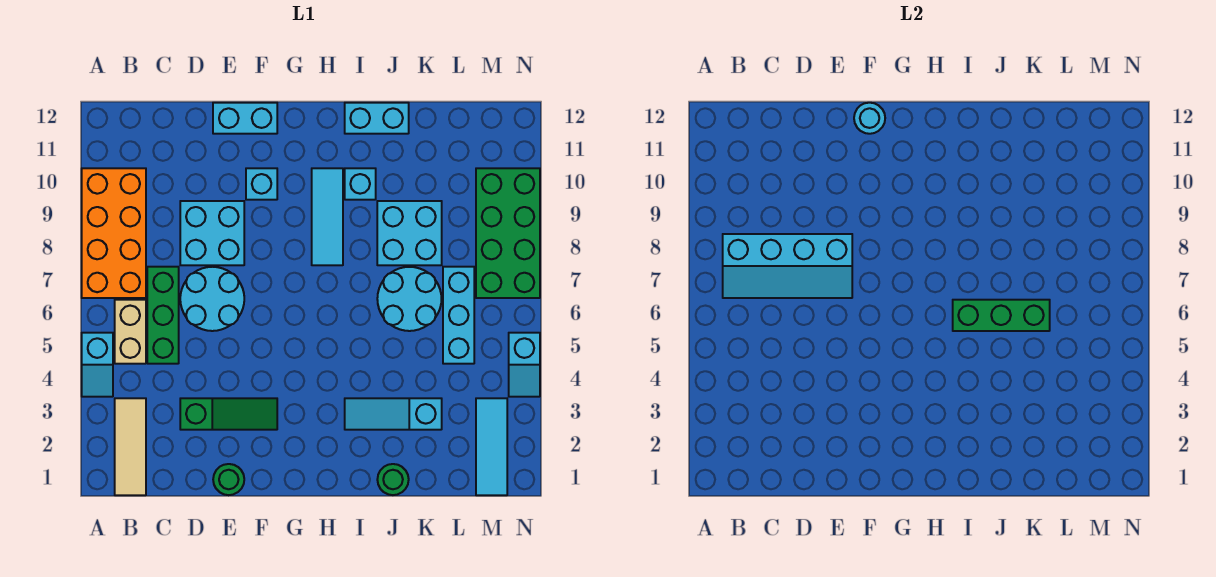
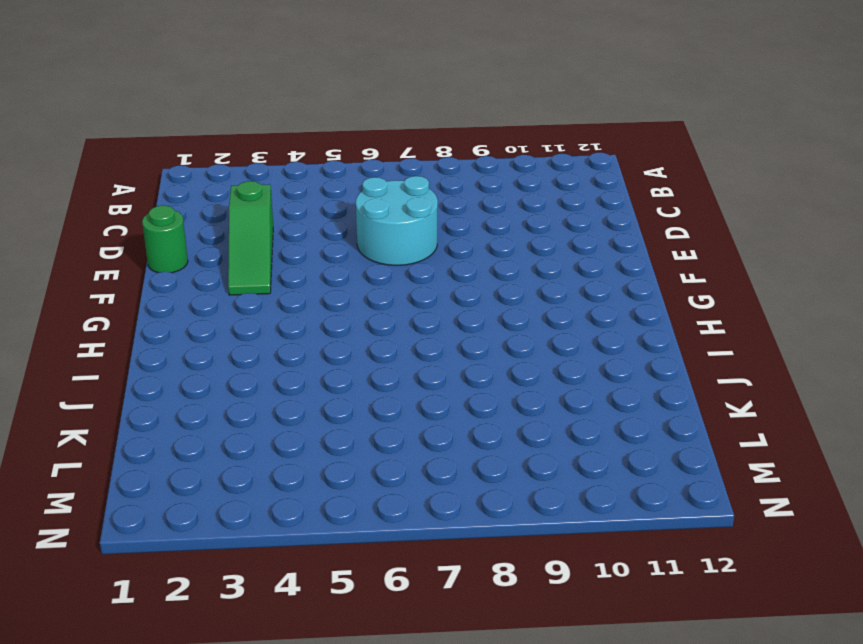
none -> cyan 1x2 slope [82,333,113,397]
none -> orange 2x4 brick [82,168,146,298]
none -> tan 1x3 tile [115,398,146,495]

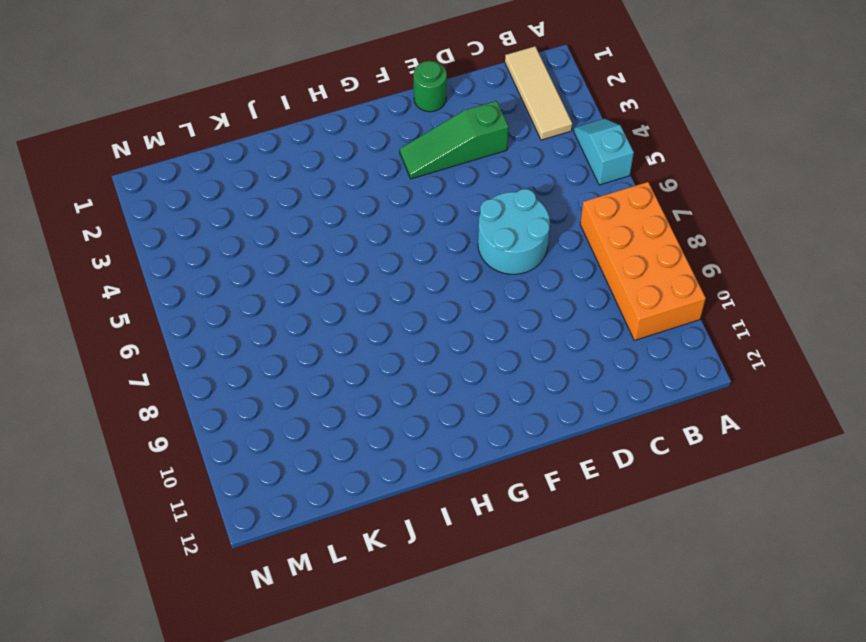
none -> tan 1x2 brick [115,300,146,364]
none -> green 1x3 brick [147,267,179,364]
none -> cyan 2x2 brick [180,201,244,265]

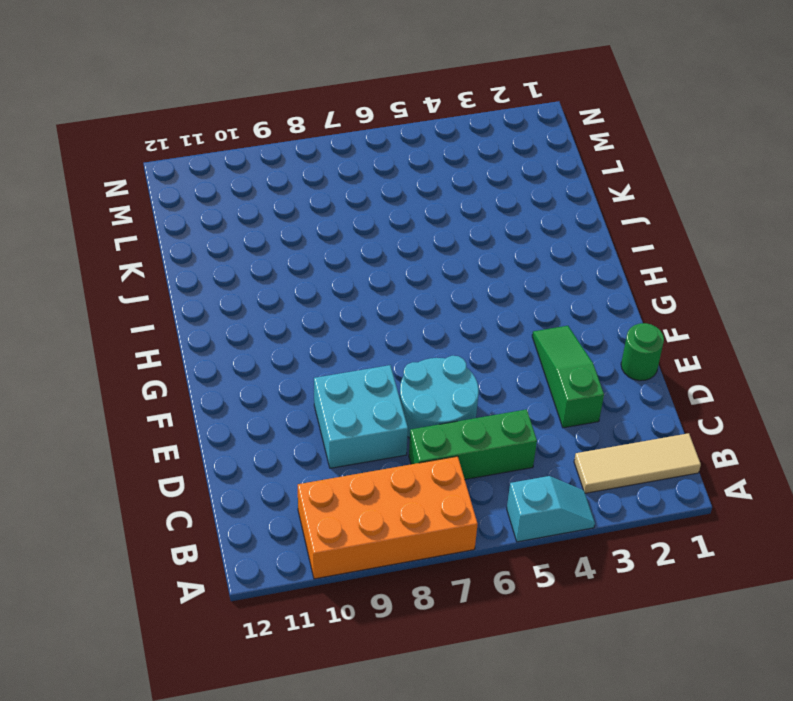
none -> tan 1x2 brick [115,300,146,364]
none -> cyan 1x2 brick [213,103,277,134]
none -> cyan 1x1 brick [246,168,277,200]

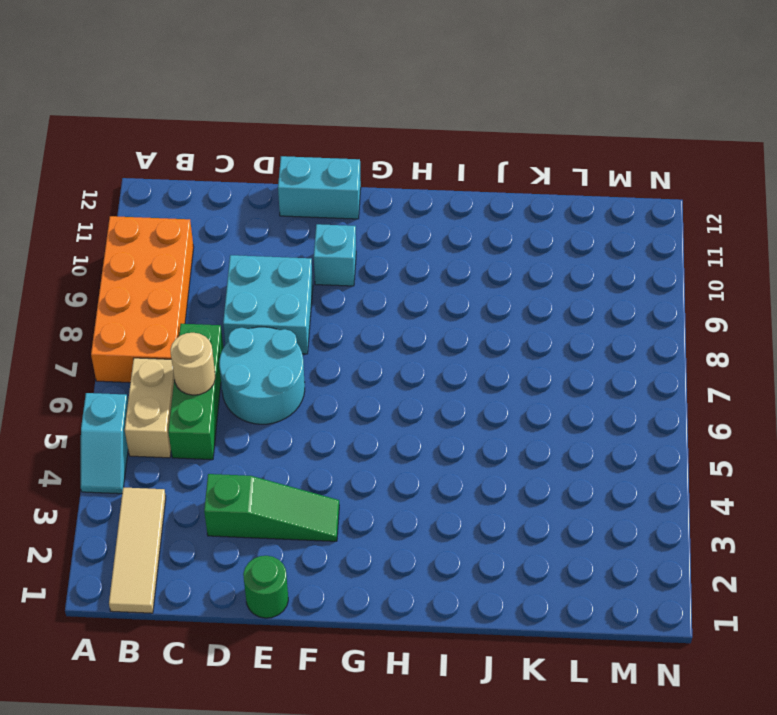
tan 1x1 round brick [170,333,215,395] -> none
none -> cyan 1x3 tile [312,168,343,265]
none -> cyan 1x3 slope [345,398,442,430]
none -> cyan 1x1 brick [345,168,376,200]

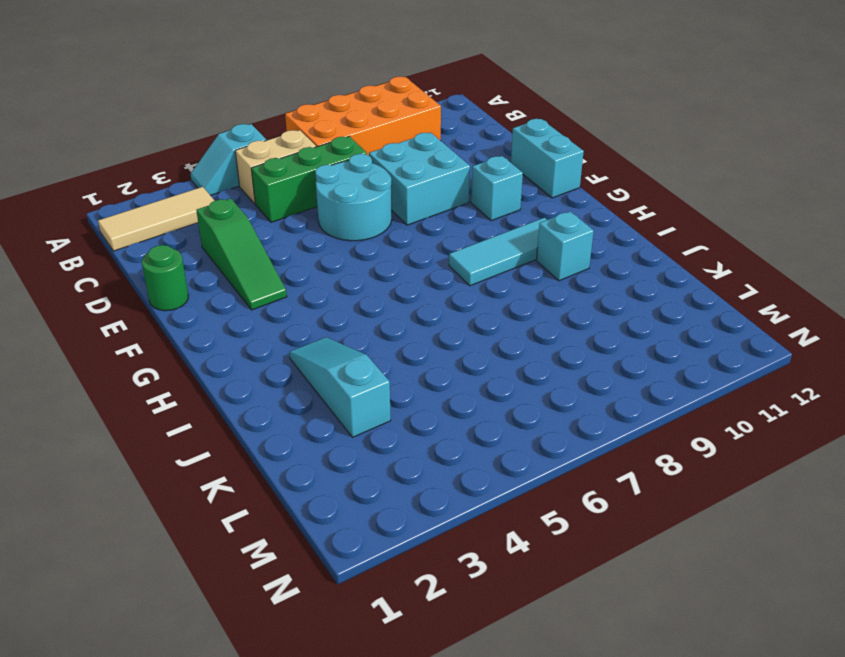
none -> cyan 1x2 brick [345,103,409,134]
none -> green 1x1 round brick [377,464,409,495]
none -> cyan 2x2 round brick [377,267,442,331]

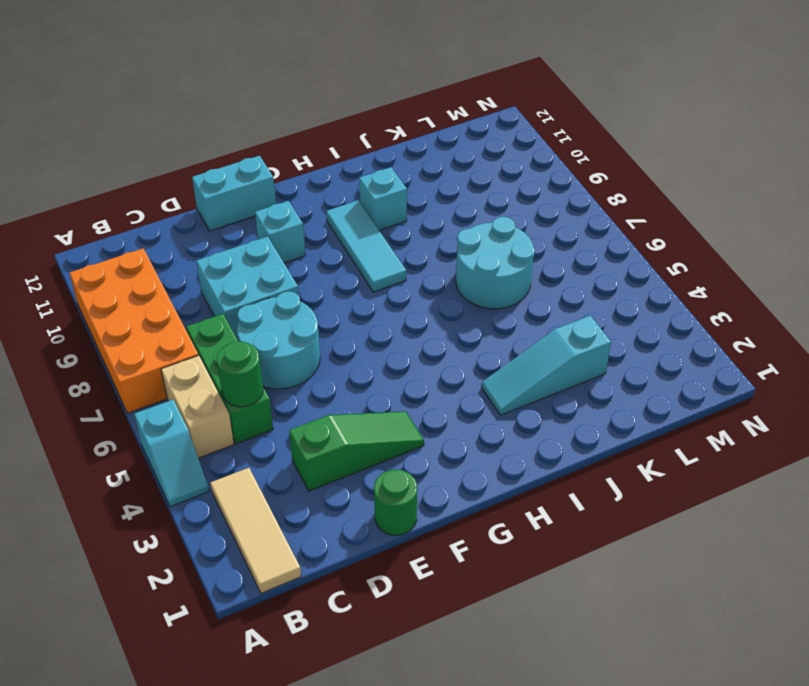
green 1x1 round brick [217,341,263,407] -> green 1x1 round brick moved to [377,464,409,495]
none -> cyan 1x2 brick [345,103,409,134]
none -> cyan 2x2 brick [377,201,442,265]
none -> cyan 1x3 brick [443,267,474,364]

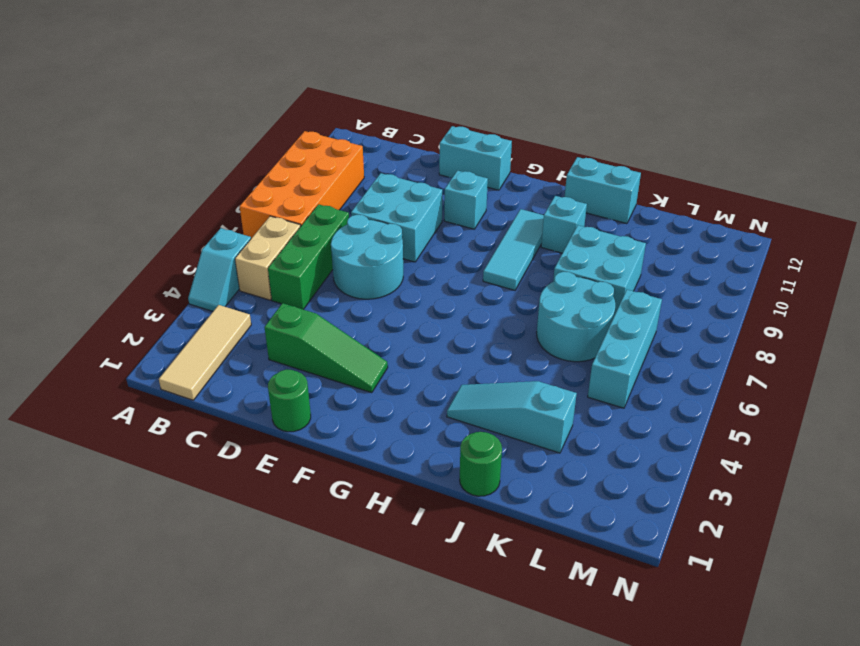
none -> cyan 1x3 tile [476,398,507,495]
none -> green 2x4 brick [476,168,540,298]
none -> cyan 1x2 slope [509,333,540,397]

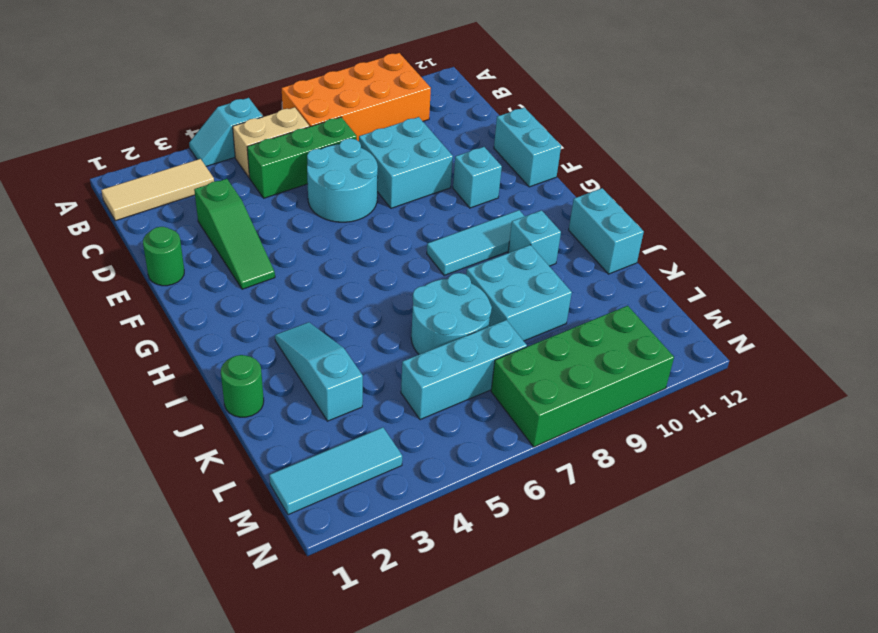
none -> cyan 1x2 slope [509,333,540,397]
none -> cyan 2x4 slope [723,234,852,298]
none -> cyan 1x1 round brick [854,103,885,134]

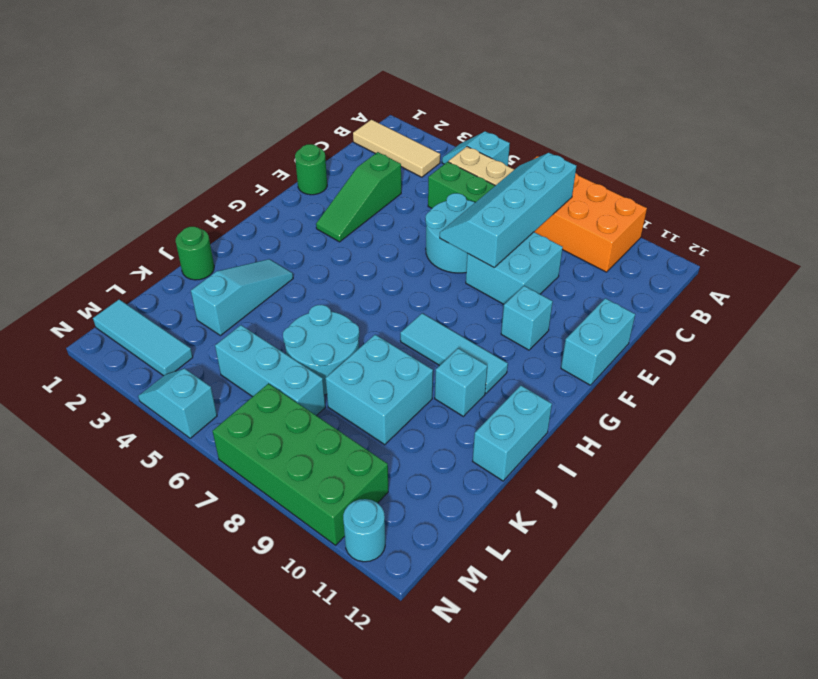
cyan 1x1 round brick [343,499,385,562] -> cyan 1x1 round brick moved to [854,103,885,134]
none -> green 1x3 brick [953,300,1050,331]

